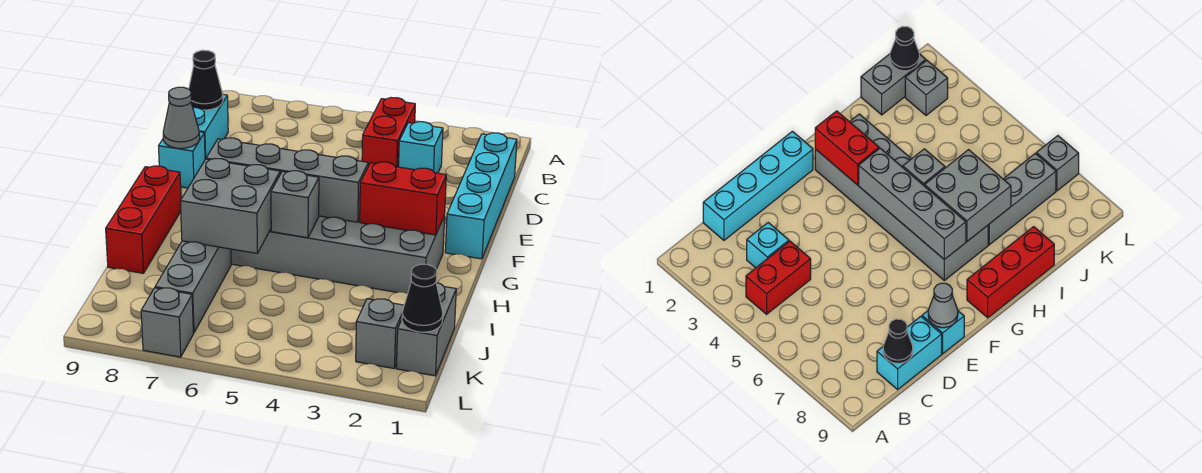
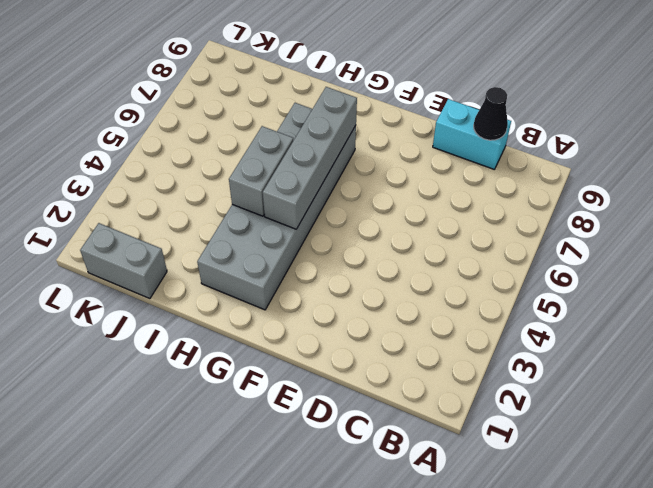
grey 1x2 brick [229,126,293,216] -> grey 1x1 brick [271,171,319,238]
none -> red 1x2 brick [362,98,415,167]
none -> cyan 1x4 brick [445,133,517,259]
none -> cyan 1x1 brick [399,122,443,173]

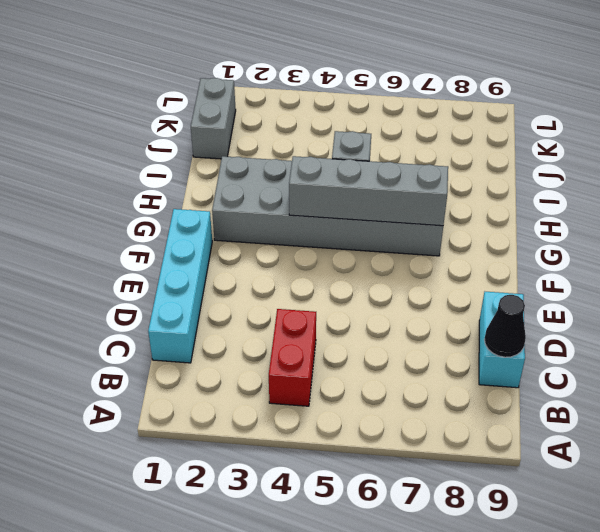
none -> cyan 1x1 brick [399,122,443,173]
none -> cyan 1x1 brick [159,132,205,188]
none -> red 1x3 brick [106,166,181,273]

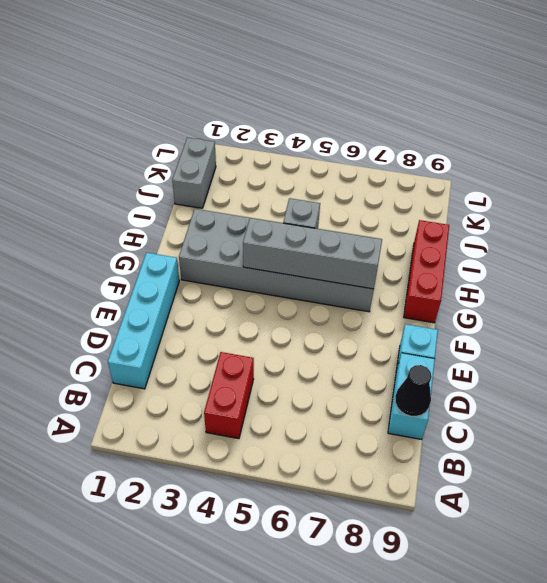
none -> cyan 1x1 brick [399,122,443,173]
none -> grey 1x3 brick [155,241,231,333]
none -> grey 1x1 brick [356,299,404,368]

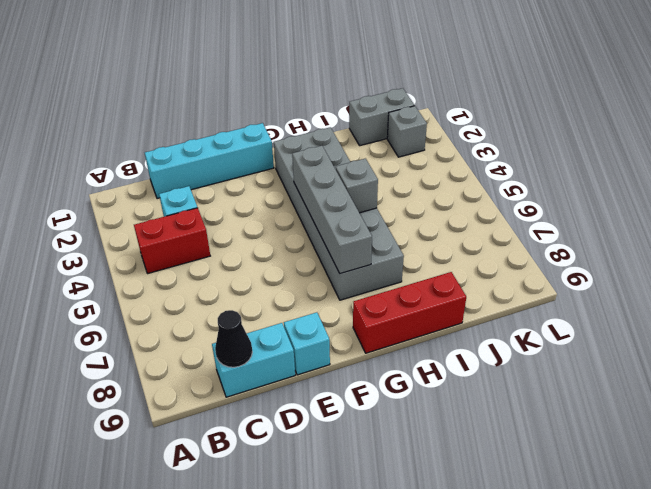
none -> grey 1x3 brick [155,241,231,333]
none -> grey 1x1 brick [141,288,193,357]
none -> grey 1x1 cone [163,87,200,148]

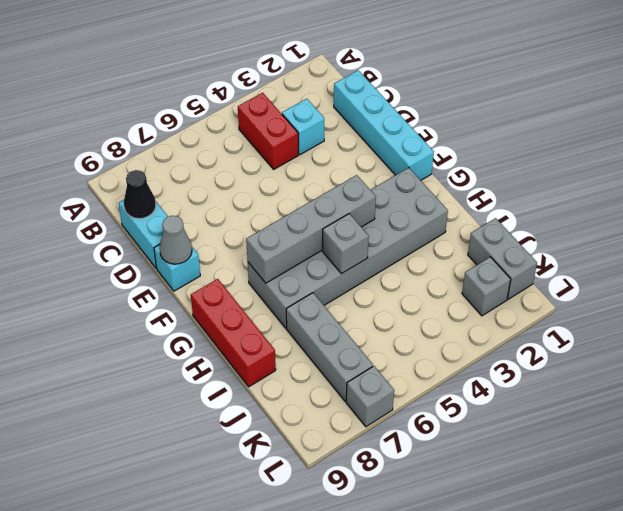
none -> red 1x2 brick [360,162,446,235]
none -> grey 2x2 brick [180,159,280,253]
none -> black 1x1 cone [402,264,443,332]

